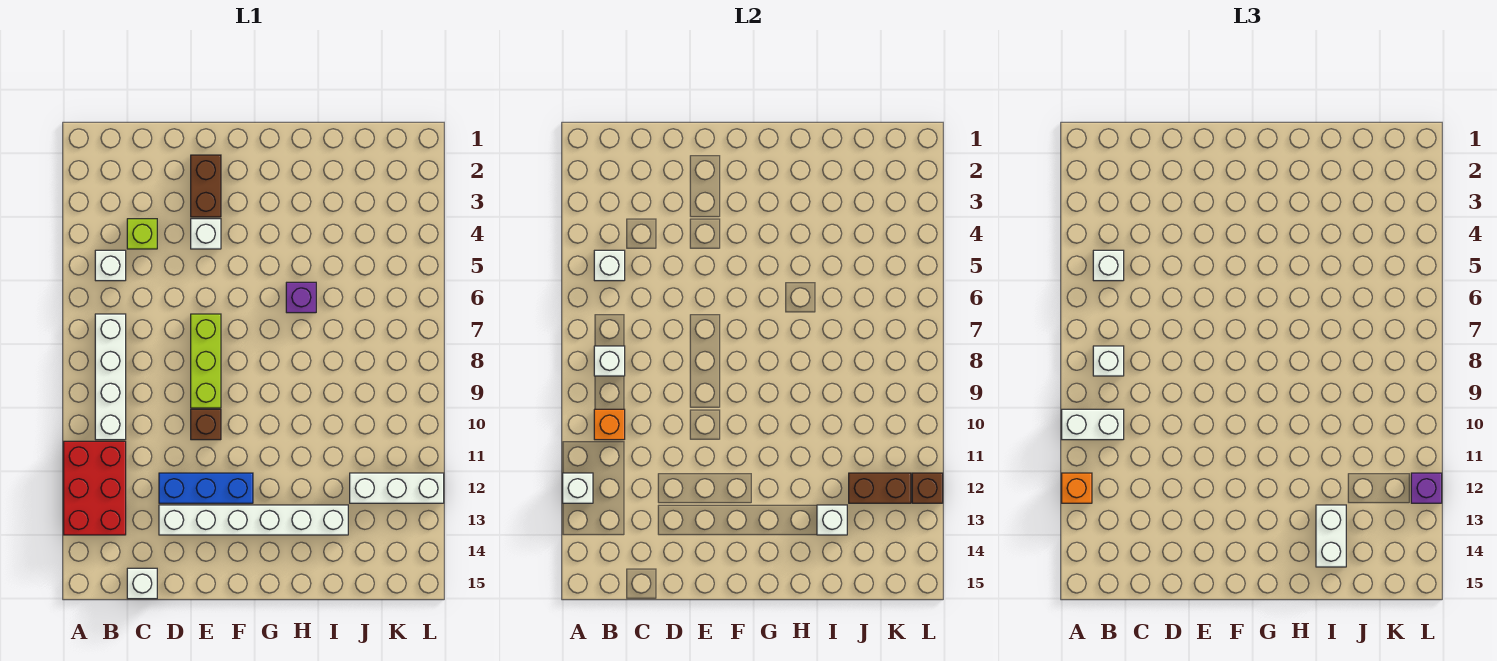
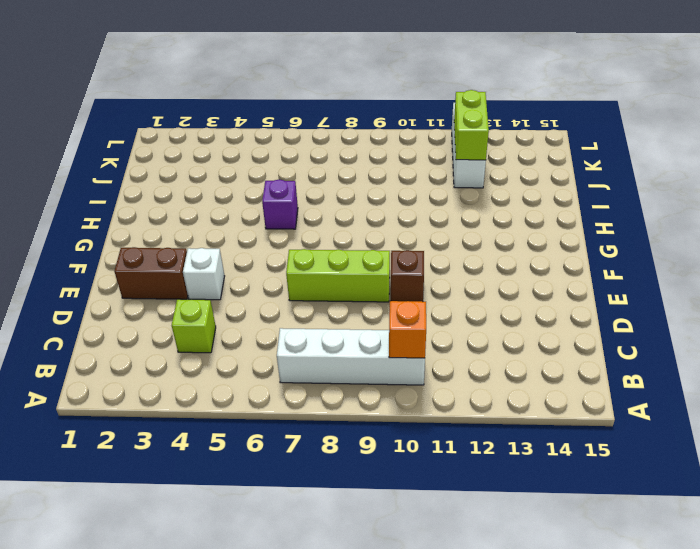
lime 1x2 brick [454,90,489,160] -> brown 1x2 brick [849,473,911,503]
none -> red 2x3 brick [64,441,126,535]
none -> white 1x1 brick [95,250,126,281]
none -> white 1x1 brick [127,568,157,599]

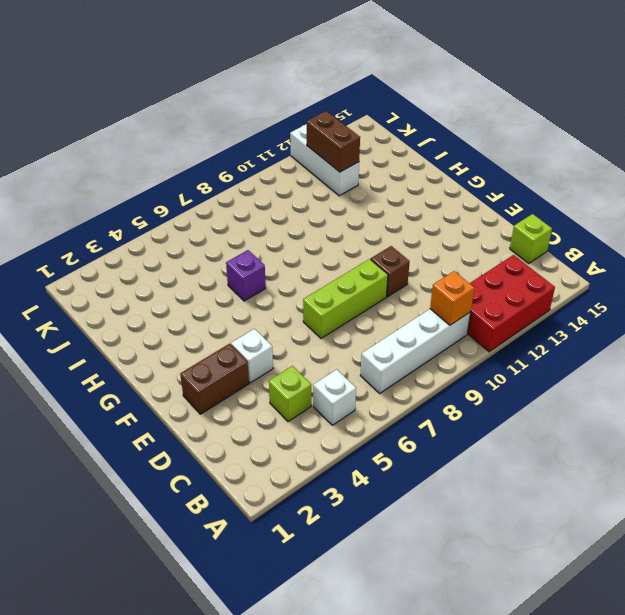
lime 1x1 brick [510,214,552,263] -> white 1x1 brick [127,568,157,599]
none -> blue 1x3 brick [159,473,253,503]
none -> white 1x6 brick [159,505,348,535]
none -> white 1x1 brick [563,473,593,503]

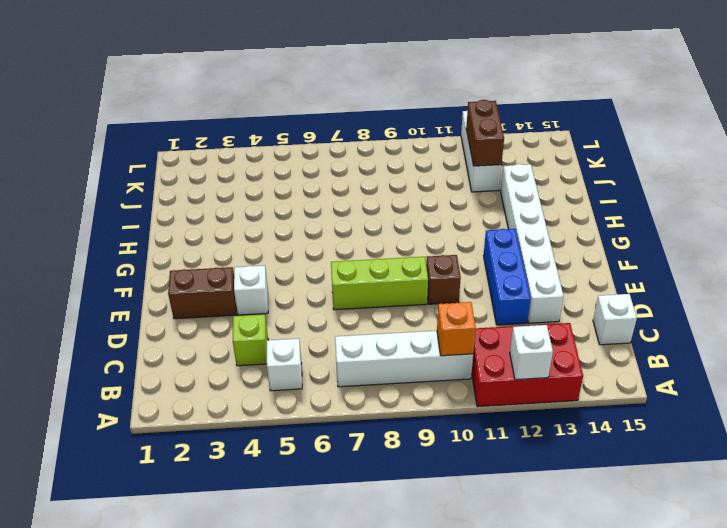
none -> purple 1x1 brick [286,282,316,313]
none -> white 1x1 brick [594,250,625,281]
none -> white 1x1 brick [594,346,625,376]

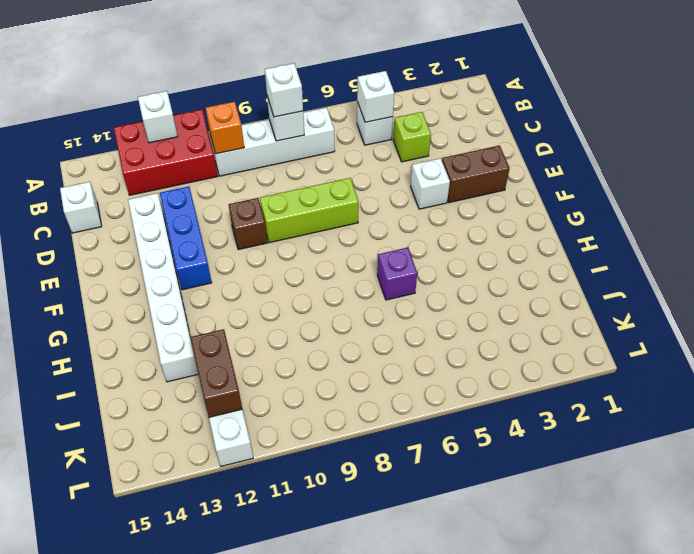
none -> white 1x1 brick [817,505,847,535]
none -> brown 1x1 brick [912,473,943,503]
none -> white 1x2 brick [1062,409,1124,440]

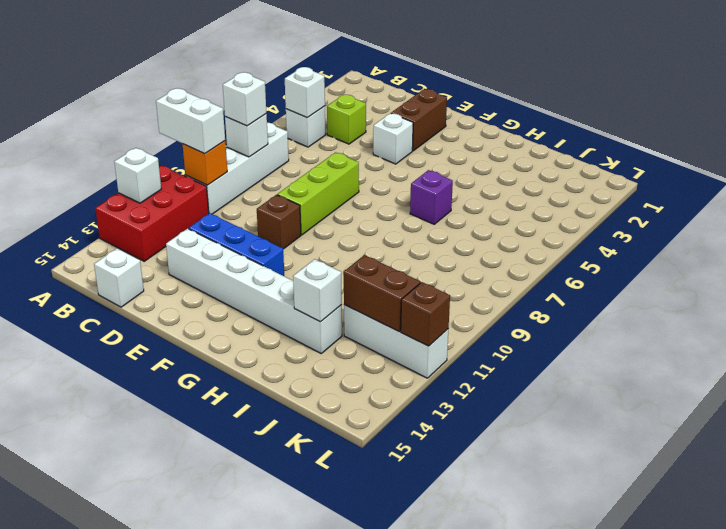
none -> orange 1x1 brick [1062,473,1092,503]
none -> white 1x1 brick [1093,250,1124,281]
none -> white 1x2 brick [1316,505,1346,567]

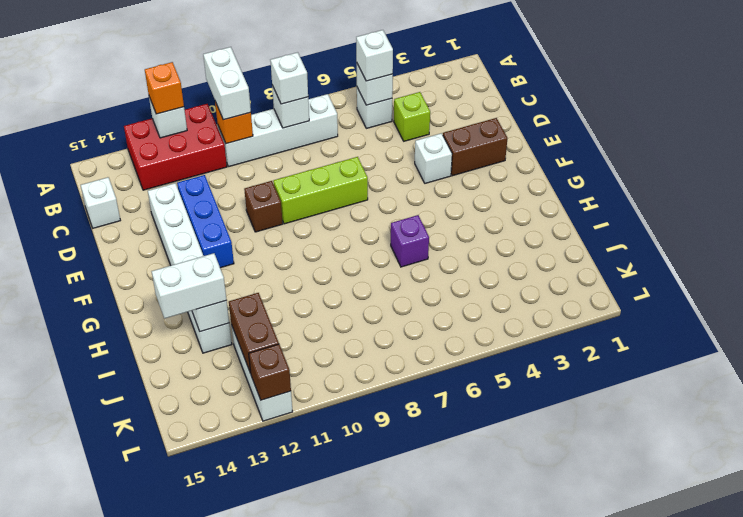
none -> purple 1x1 brick [1411,473,1442,503]

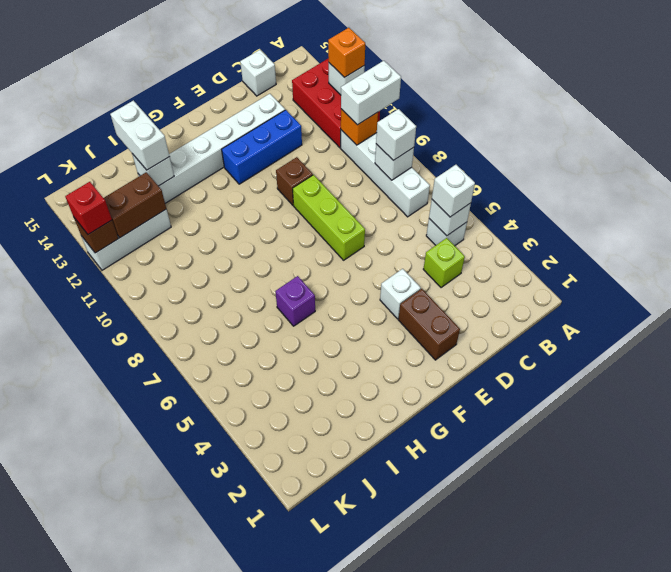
red 1x1 brick [65,182,112,234] -> purple 1x1 brick [1411,473,1442,503]

